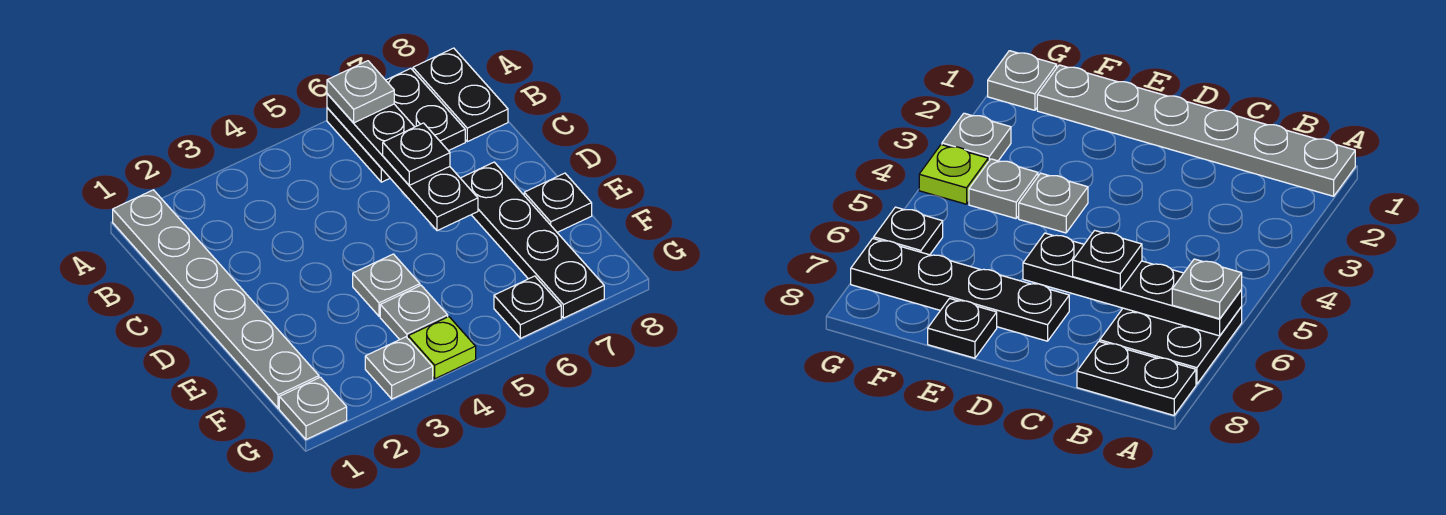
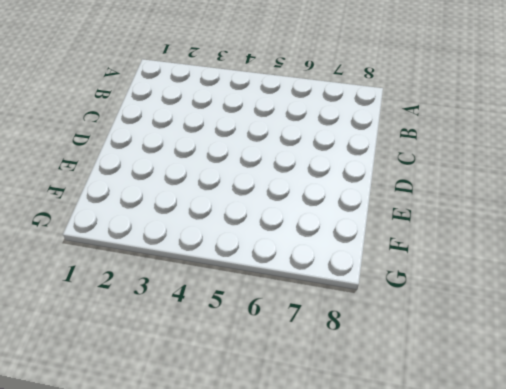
none -> grey 1x6 plate [113,190,319,408]
none -> black 2x2 plate [327,68,465,182]
none -> black 1x2 plate [413,48,508,142]

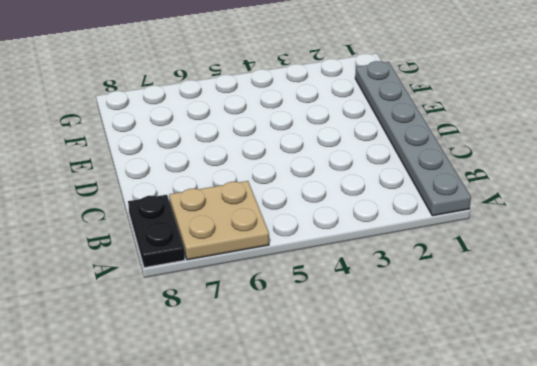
tan 2x2 plate [169,181,269,260] -> black 2x2 plate [327,68,465,182]
none -> black 1x4 plate [461,162,604,318]
none -> grey 1x1 plate [353,254,420,316]
none -> black 1x1 plate [524,173,592,232]

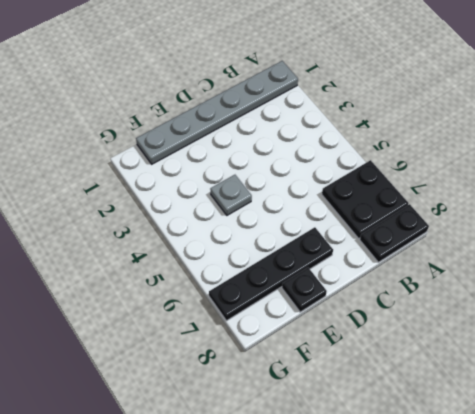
none -> grey 1x1 plate [380,286,448,340]
none -> grey 1x1 plate [279,377,347,440]
none -> grey 1x1 plate [365,337,433,399]

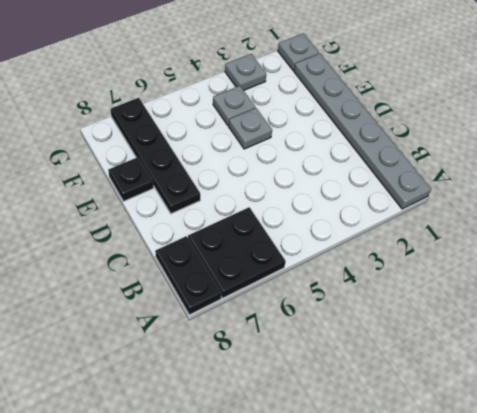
none -> lime 1x1 plate [408,317,476,379]
none -> black 1x1 plate [494,276,561,338]
none -> black 1x4 plate [327,94,478,231]

